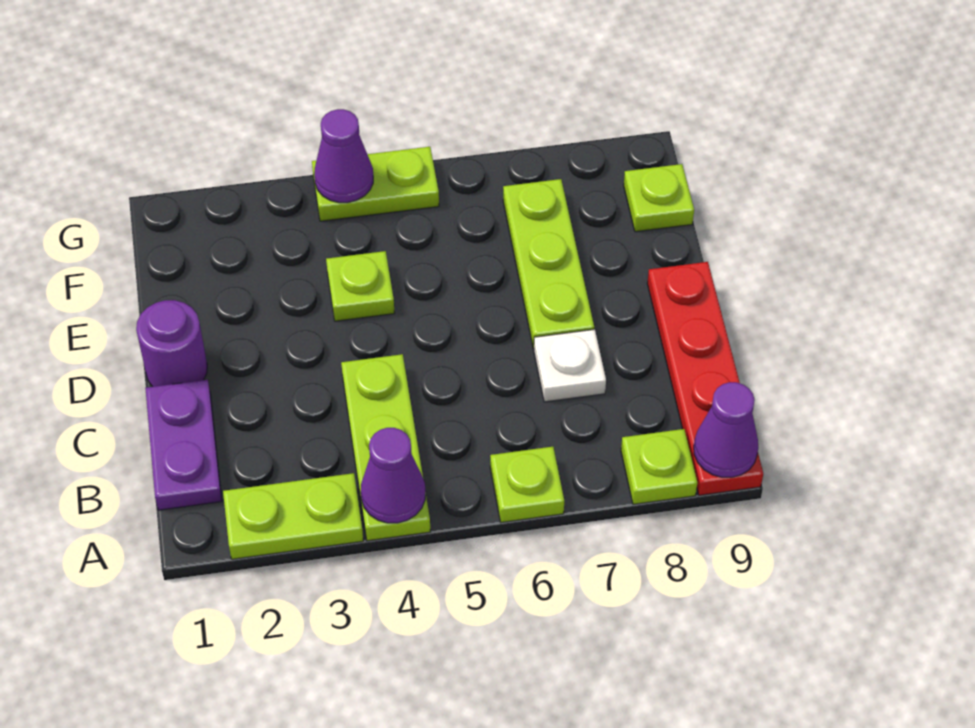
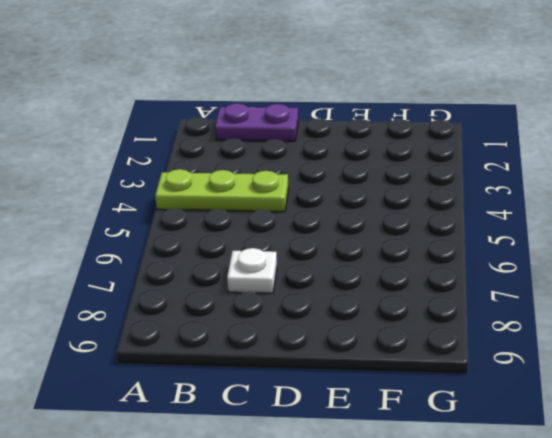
none -> lime 1x2 plate [223,473,363,559]
none -> lime 1x1 plate [490,447,564,523]
none -> lime 1x1 plate [621,429,697,504]

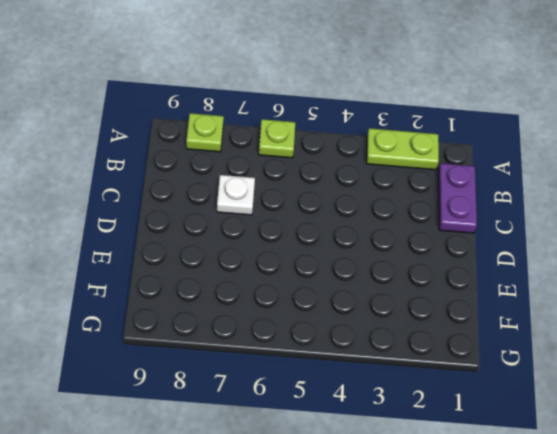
none -> lime 1x3 plate [341,354,430,541]
none -> red 1x4 plate [647,262,763,495]
none -> purple 1x1 round brick [136,300,207,387]

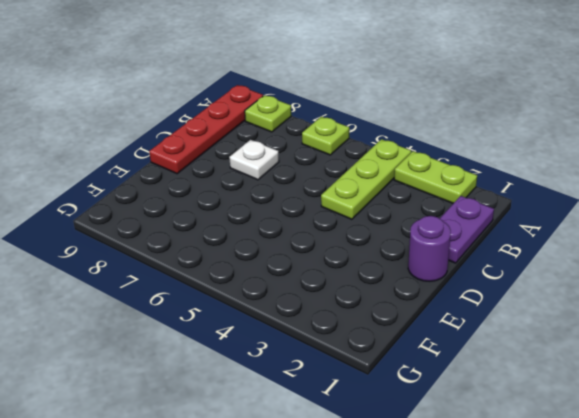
none -> lime 1x3 plate [503,179,594,349]
none -> lime 1x1 plate [326,251,395,321]
none -> lime 1x1 plate [624,164,694,232]

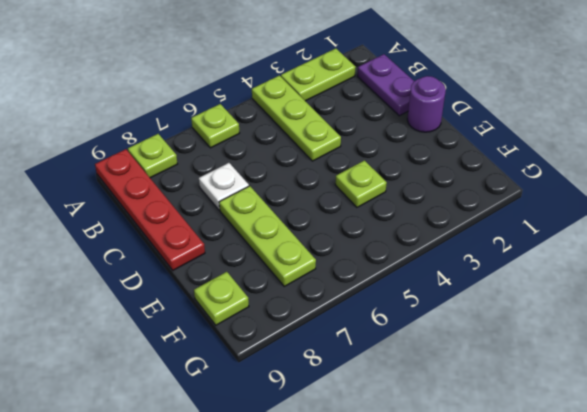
none -> lime 1x2 plate [312,147,439,221]
none -> purple 1x1 cone [361,428,425,523]
none -> purple 1x1 cone [694,382,758,477]

